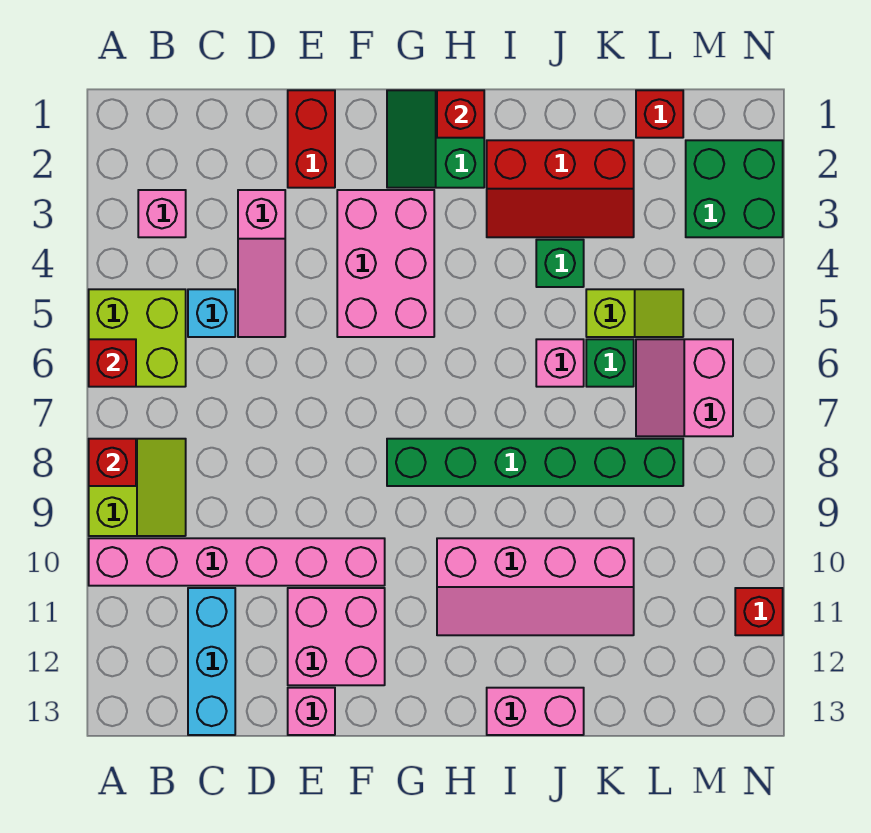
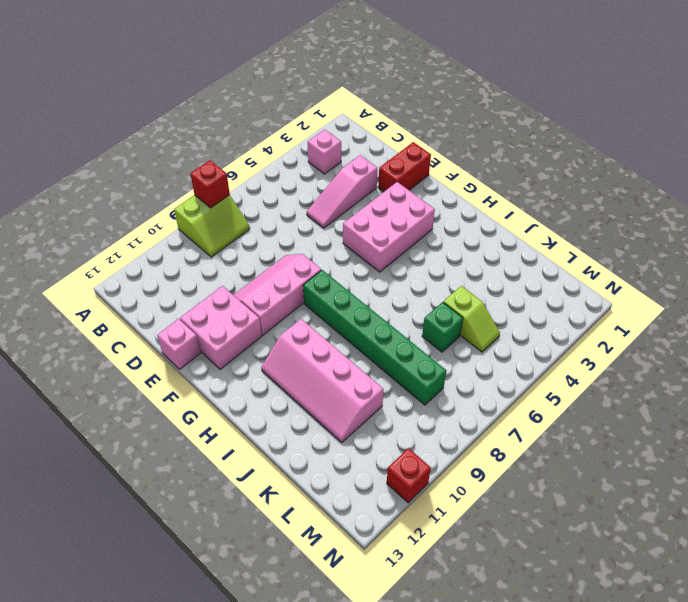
pink 2x3 slope [234,254,321,335] -> pink 1x6 brick [89,538,385,586]
none -> lime 2x2 brick [89,289,186,387]
none -> cyan 1x1 brick [188,289,235,337]
none -> cyan 1x3 brick [188,588,235,735]

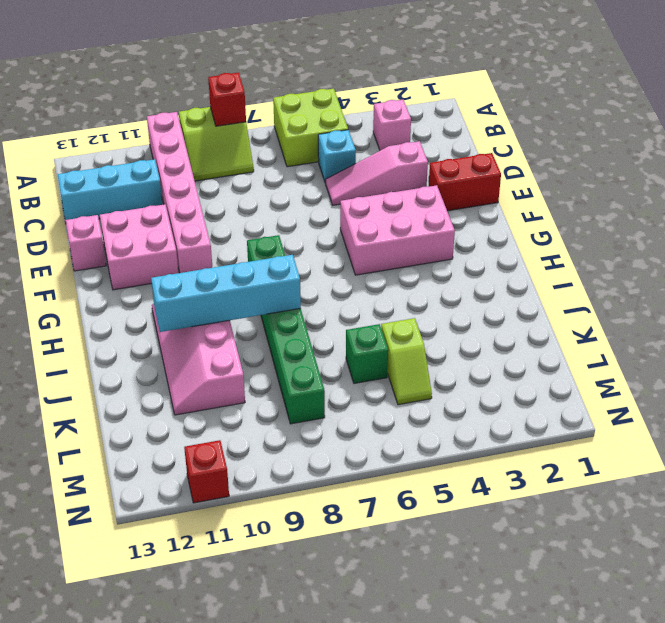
cyan 1x4 brick [151,255,301,332] -> none
none -> green 2x2 slope [387,90,484,188]
none -> red 2x3 slope [487,140,634,237]
none -> pink 1x2 brick [487,688,584,735]

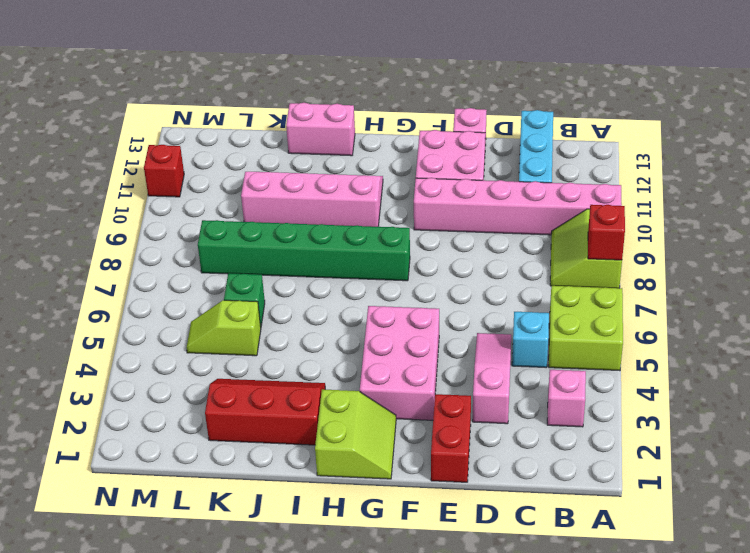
lime 2x2 slope [315,389,396,479] -> green 2x2 slope [387,90,484,188]
none -> green 1x1 brick [536,240,584,287]
none -> pink 1x1 brick [536,339,584,387]
none -> red 1x1 brick [636,90,683,138]

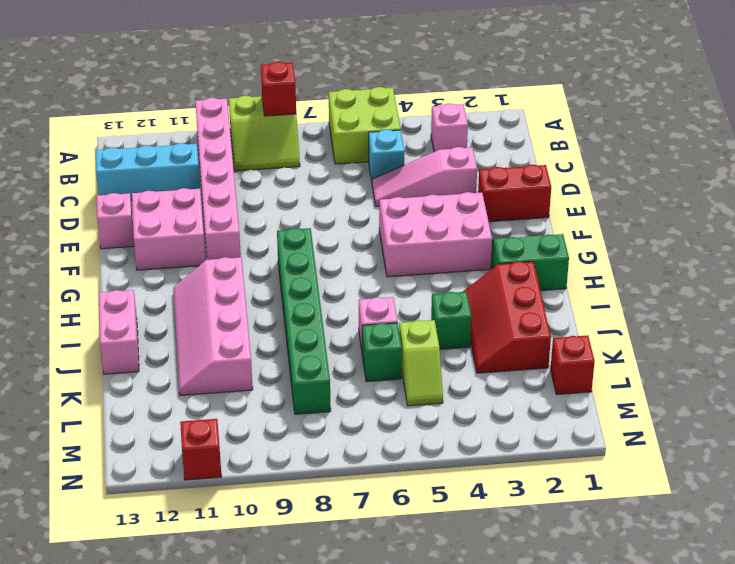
none -> pink 2x2 slope [636,339,733,436]
none -> green 2x2 brick [686,140,783,237]
none -> red 1x1 brick [89,339,136,387]

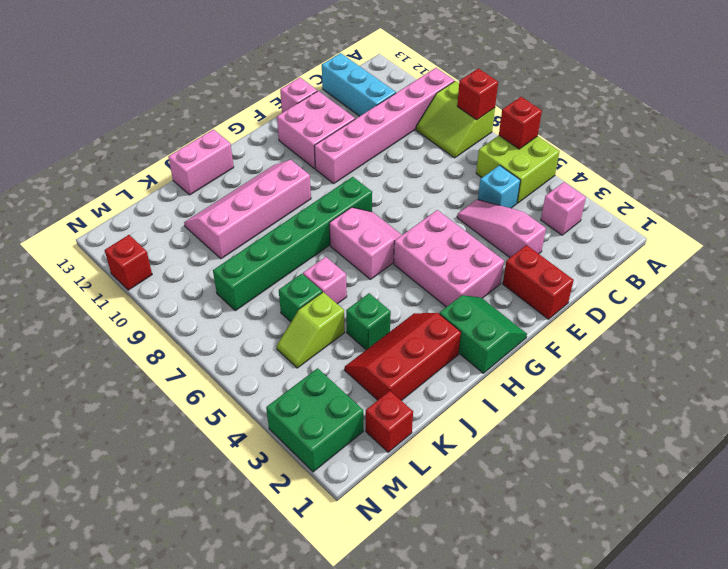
pink 2x2 slope [329,207,402,279] -> pink 2x2 slope moved to [636,339,733,436]
none -> red 1x1 brick [437,90,484,138]

